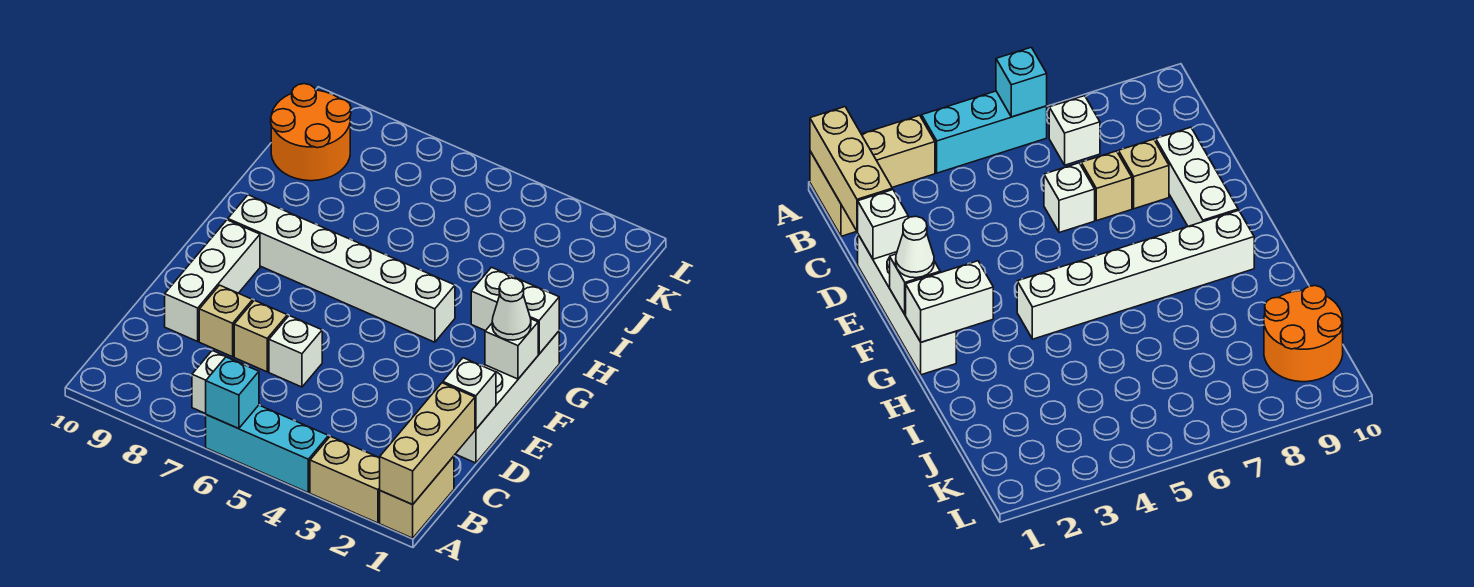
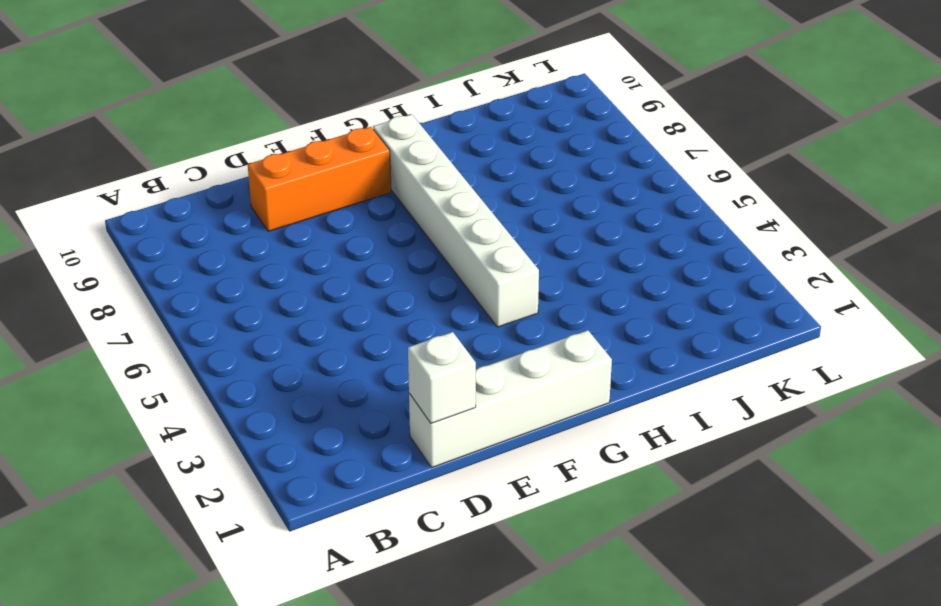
orange 1x3 brick [248,127,391,231] -> white 1x3 brick [165,220,260,341]
none -> tan 1x2 brick [380,456,454,538]
none -> tan 1x2 brick [310,436,380,523]
none -> cyan 1x3 brick [206,405,328,492]

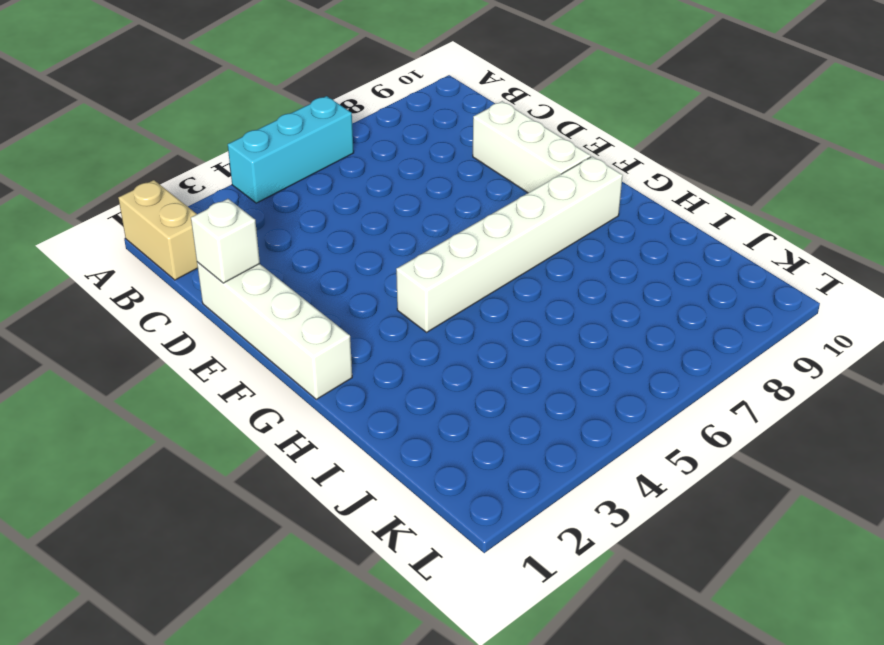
none -> tan 1x2 brick [310,436,380,523]
none -> white 1x1 brick [192,351,244,414]
none -> white 1x1 brick [269,316,322,387]

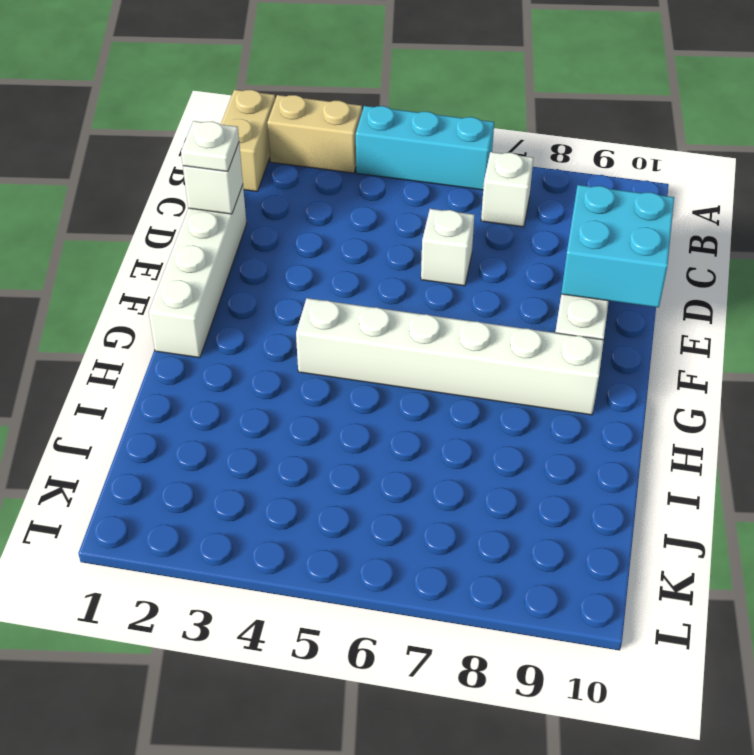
white 1x1 plate [181,121,239,172] -> none
cyan 2x2 brick [561,185,674,307] -> none
none -> tan 1x1 brick [234,300,287,372]
none -> tan 1x1 brick [199,285,253,357]
none -> orange 2x2 round brick [271,84,351,181]

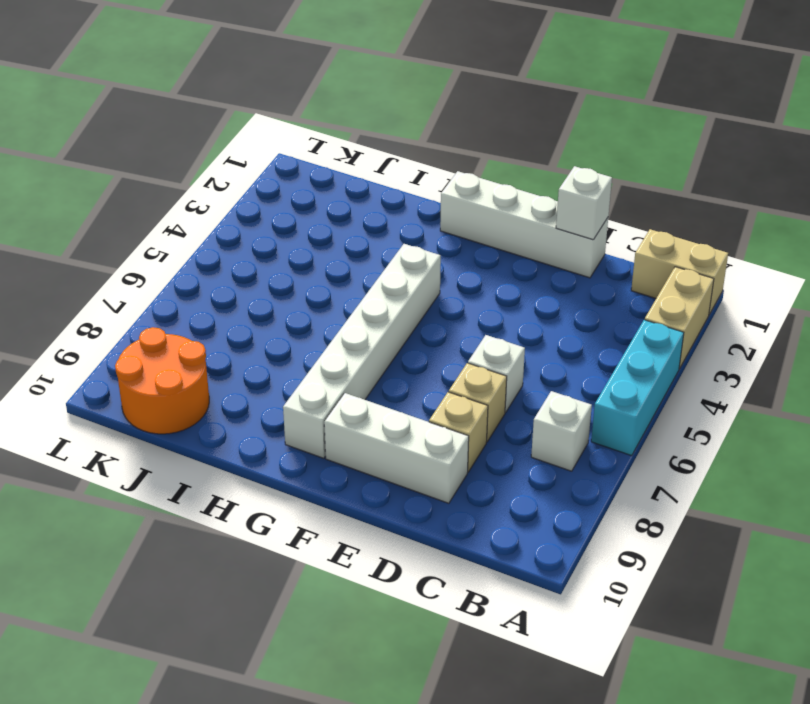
none -> tan 1x3 brick [380,383,475,504]
none -> cyan 1x1 brick [206,357,259,429]
none -> white 1x1 brick [485,319,538,379]

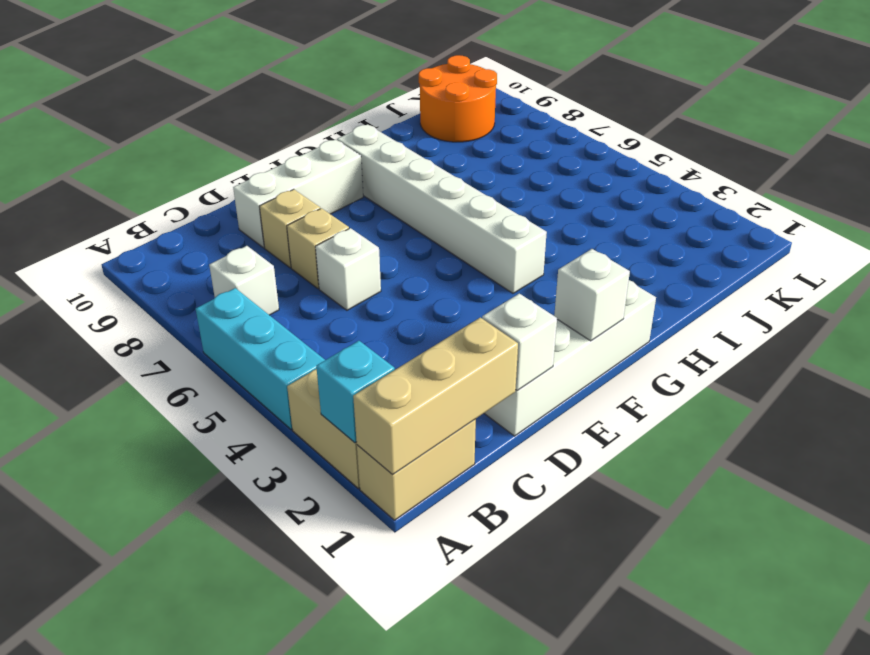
cyan 1x1 brick [316,341,395,443] -> cyan 1x1 brick moved to [206,357,259,429]
none -> white 1x2 brick [471,267,559,354]
none -> white 1x1 cone [492,278,531,340]

